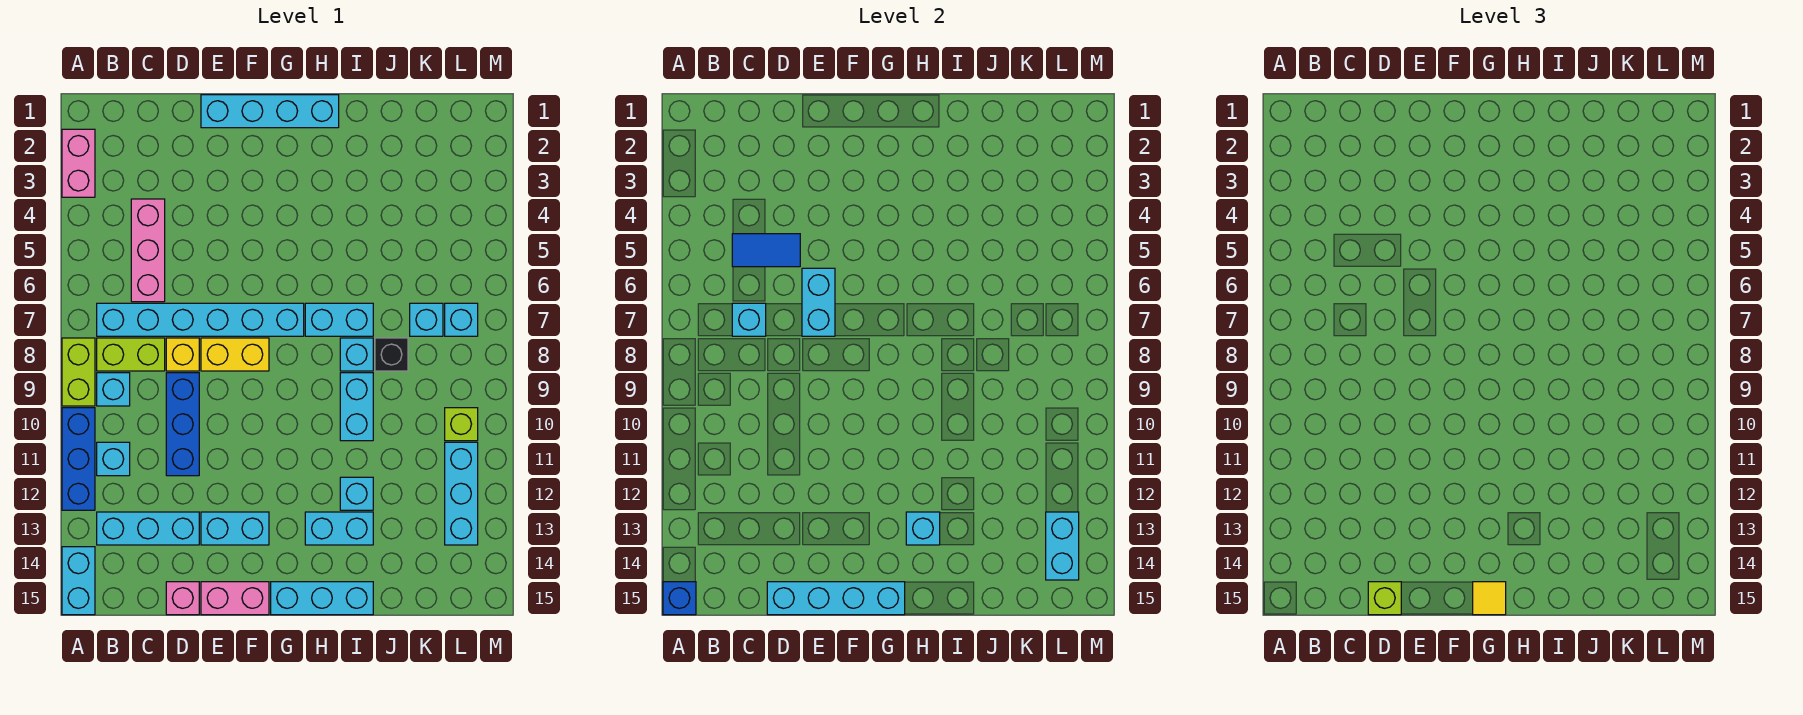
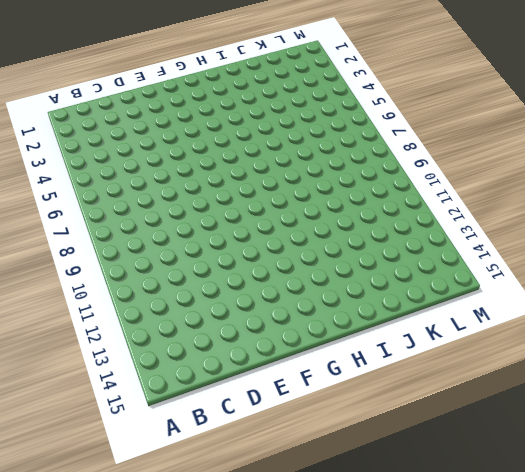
none -> pink 1x2 brick [62,129,95,197]
none -> lime 1x2 brick [62,338,95,406]
none -> blue 1x3 brick [62,408,95,510]
none -> cyan 1x2 brick [62,547,95,615]

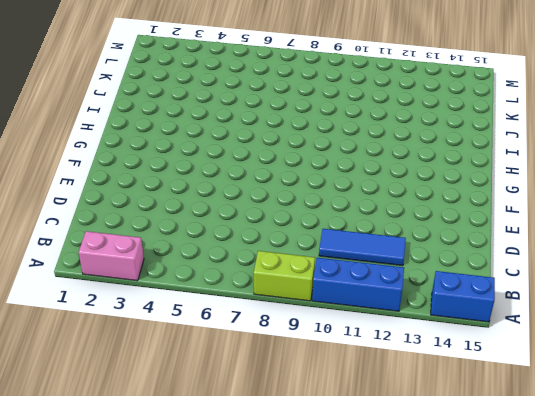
blue 1x2 brick [431,271,495,322] -> cyan 1x2 brick [62,547,95,615]
blue 1x3 tile [319,229,406,266] -> none
none -> cyan 1x6 brick [97,303,304,336]
none -> lime 1x2 brick [97,338,165,371]
none -> cyan 1x1 brick [97,373,130,406]
none -> cyan 1x1 brick [97,442,130,476]

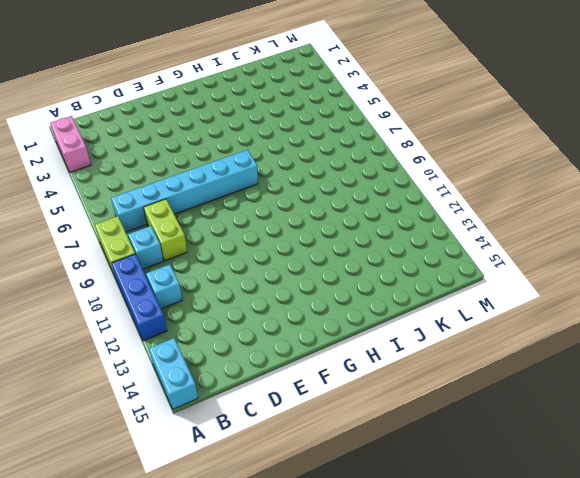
lime 1x2 brick [144,199,187,261] -> lime 1x2 brick turned to [97,338,165,371]
none -> cyan 1x3 brick [97,512,199,545]
none -> pink 1x3 brick [131,199,165,302]
none -> yellow 1x1 brick [166,338,199,371]
none -> blue 1x3 brick [166,373,199,476]

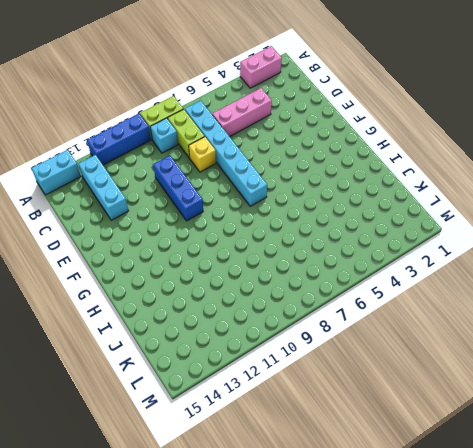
blue 1x3 brick [153,155,203,221] -> blue 1x3 brick turned to [166,373,199,476]
none -> cyan 1x1 brick [97,442,130,476]
none -> pink 1x1 brick [166,582,199,615]
none -> cyan 1x4 brick [201,95,339,128]
none -> yellow 1x2 brick [201,338,269,371]

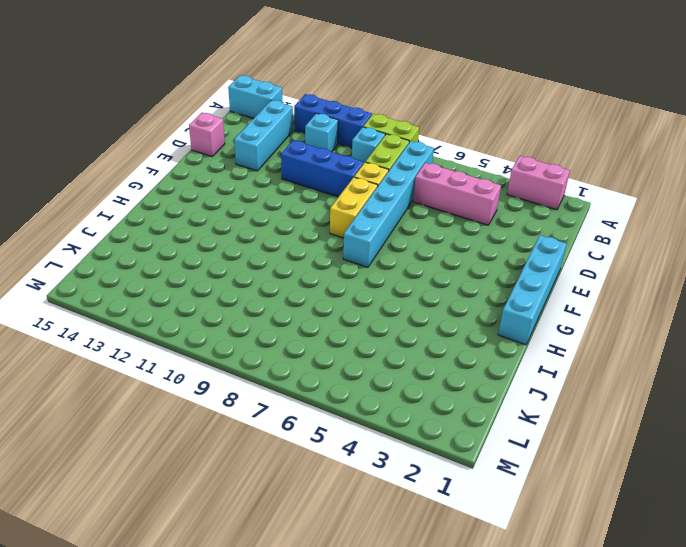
none -> cyan 1x2 brick [201,512,269,545]
none -> pink 1x2 brick [201,582,269,615]
none -> cyan 1x3 brick [271,582,373,615]
none -> cyan 1x2 brick [305,303,373,336]

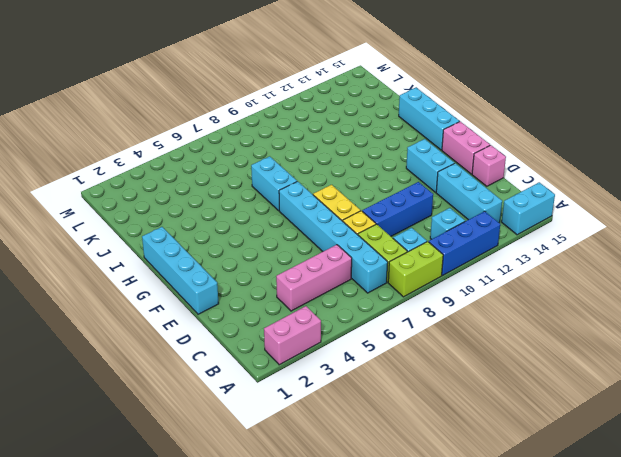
none -> cyan 1x2 brick [305,512,373,545]
none -> cyan 1x1 brick [340,338,373,371]
none -> cyan 1x2 brick [340,373,373,441]
none -> cyan 1x1 brick [340,477,373,510]

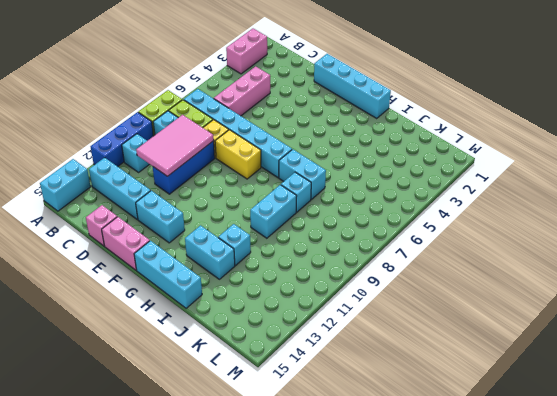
pink 2x3 tile [136,115,214,176] -> none
none -> black 1x1 brick [375,338,408,371]
none -> cyan 1x1 brick [410,303,443,336]
none -> cyan 1x1 brick [445,303,478,336]
none -> lime 1x1 brick [445,408,478,441]

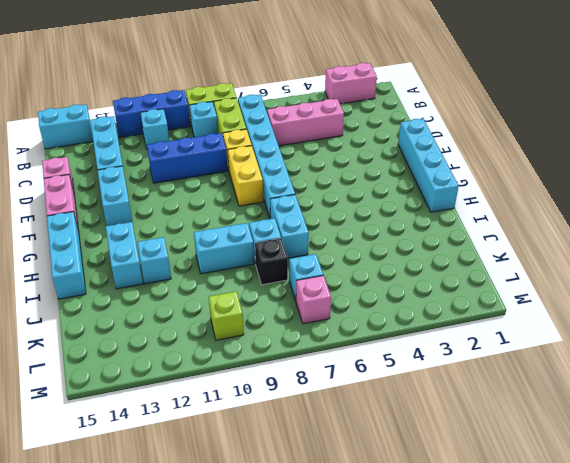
pink 1x1 brick [296,276,331,324] -> cyan 1x1 brick [445,303,478,336]
none -> cyan 1x3 brick [445,442,478,545]
none -> blue 1x1 brick [663,582,696,615]
none -> blue 1x2 tile [732,234,800,267]
none -> cyan 1x1 brick [732,303,766,336]

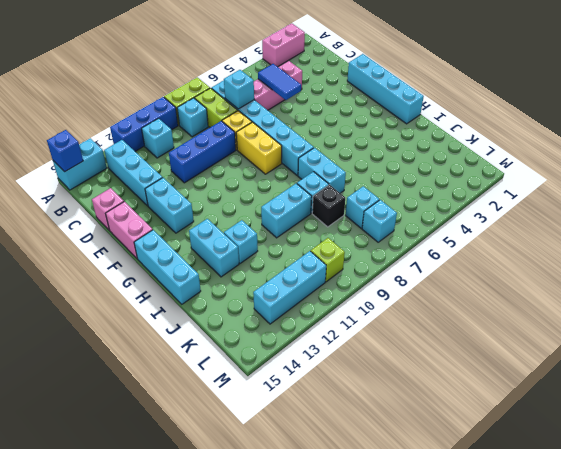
none -> cyan 1x4 brick [767,582,905,615]
none -> cyan 1x2 brick [802,268,835,336]
none -> cyan 1x1 brick [906,512,940,545]
none -> cyan 1x2 brick [1046,512,1079,580]

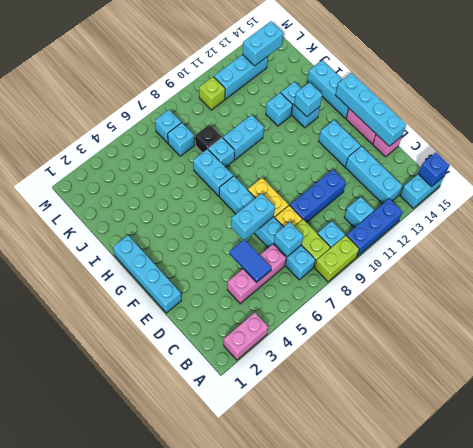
none -> lime 1x1 brick [1368,582,1401,615]
none -> yellow 1x1 tile [1473,582,1506,615]

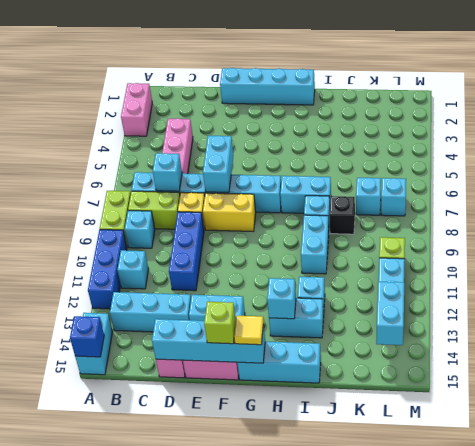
lime 1x1 brick [204,302,236,344] -> lime 1x1 brick moved to [1368,582,1401,615]
none -> blue 1x2 tile [732,234,800,267]

